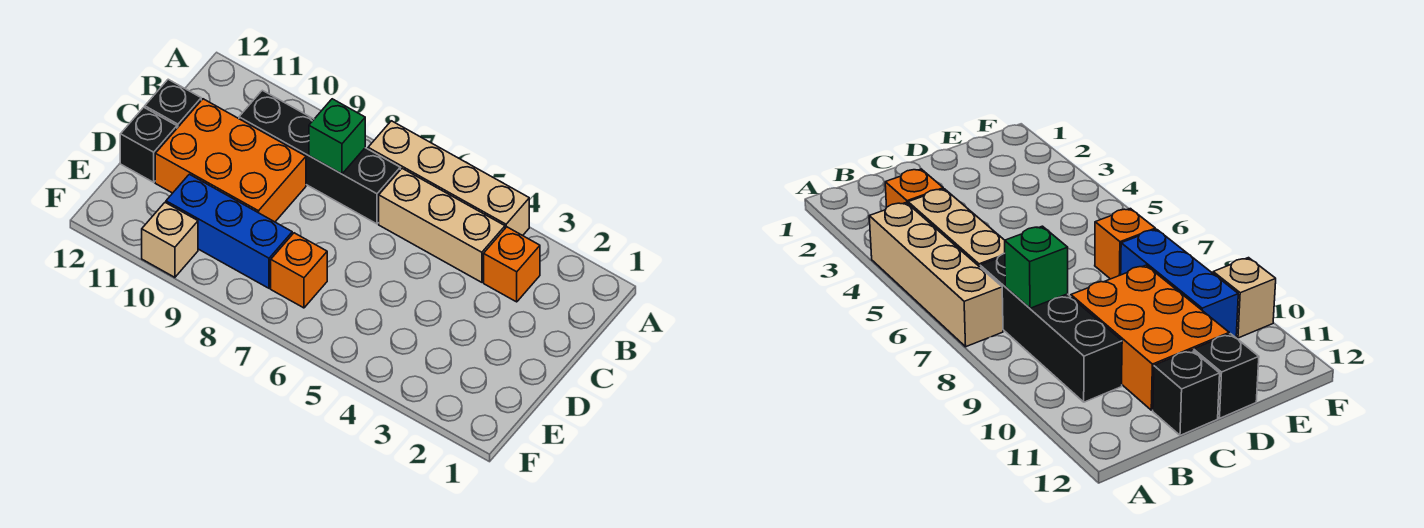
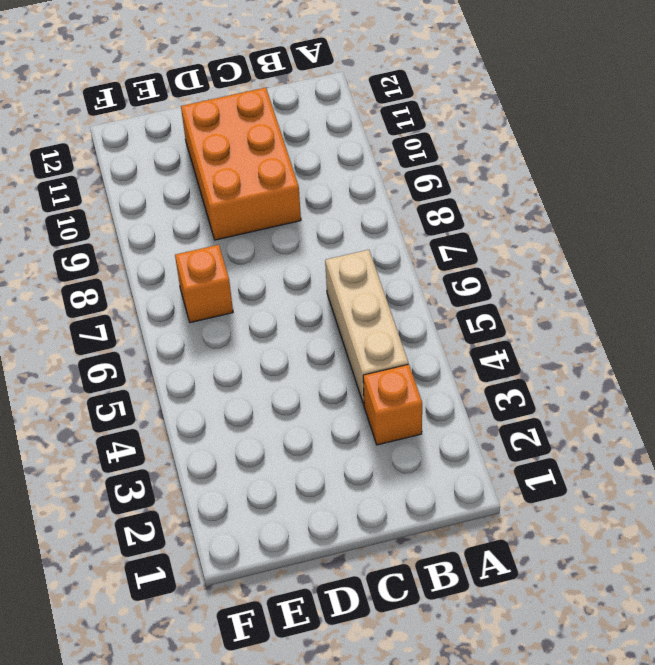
none -> tan 1x4 brick [368,121,529,236]
none -> black 1x4 brick [239,90,400,224]

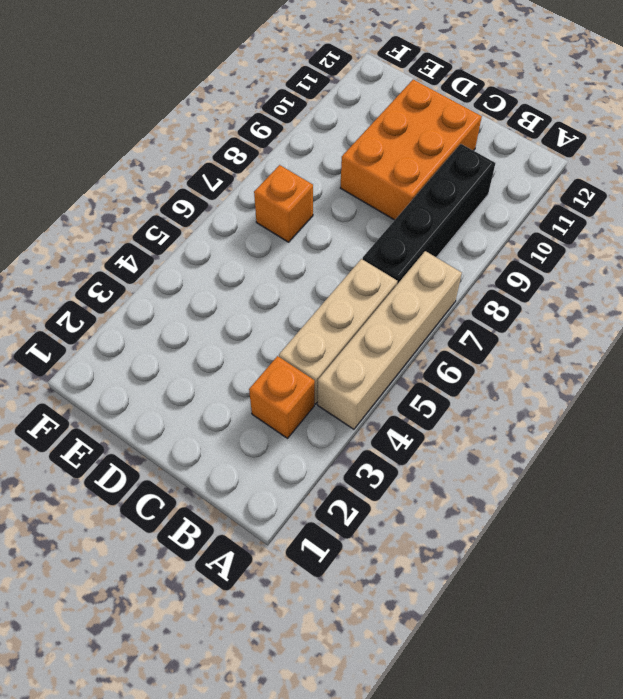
none -> black 1x1 brick [145,79,201,128]
none -> black 1x1 brick [120,107,177,182]

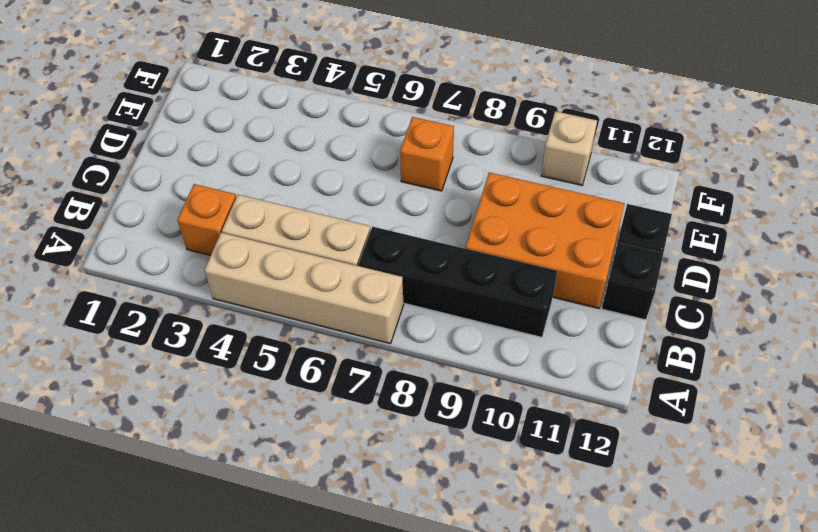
none -> blue 1x3 brick [166,174,292,288]
none -> green 1x1 brick [309,99,365,174]

